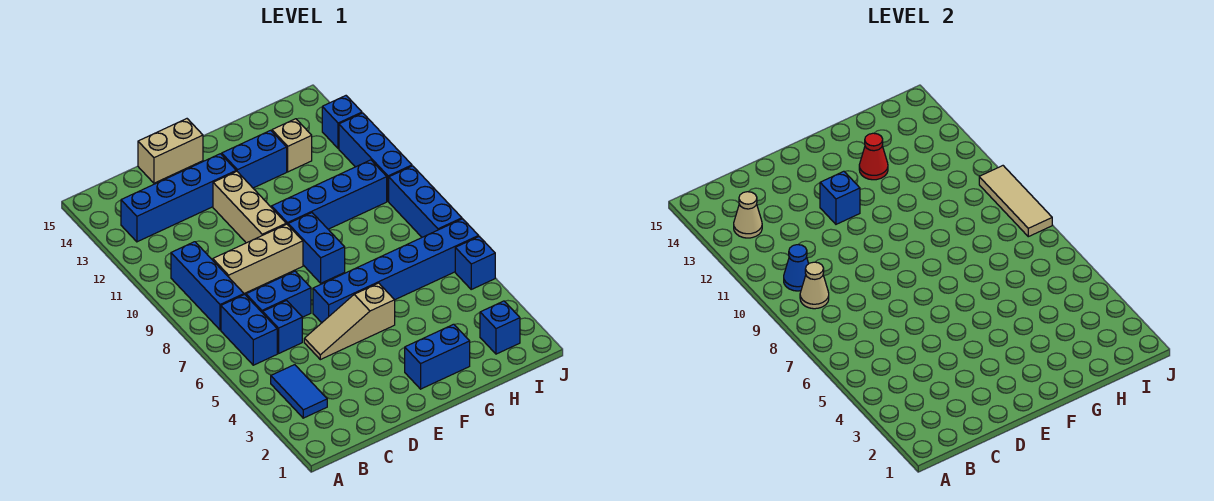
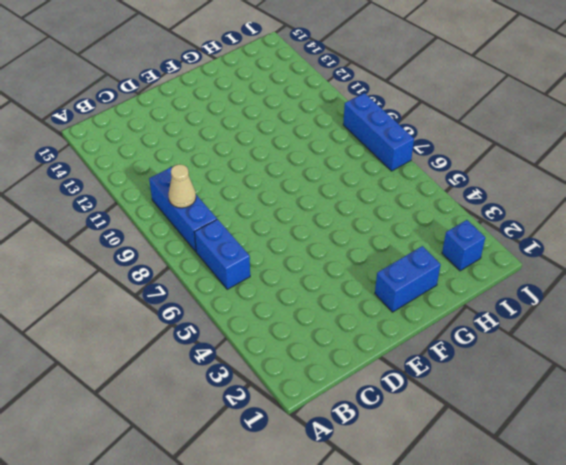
none -> blue 1x2 tile [271,365,327,418]
none -> blue 1x4 brick [121,154,236,242]
none -> blue 1x1 brick [263,301,302,353]

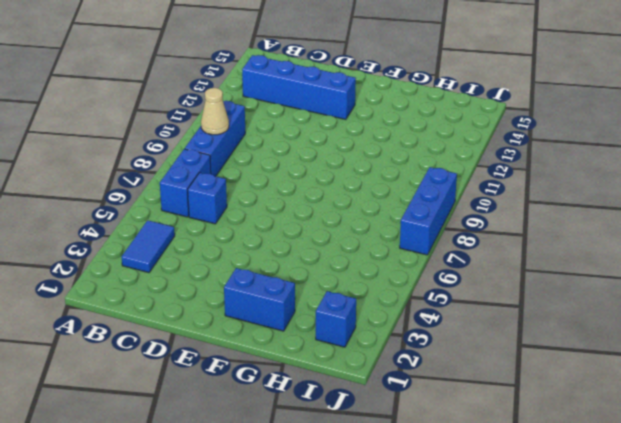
none -> blue 1x2 brick [246,271,311,317]
none -> tan 1x3 brick [213,224,303,294]
none -> tan 1x3 slope [304,283,395,360]

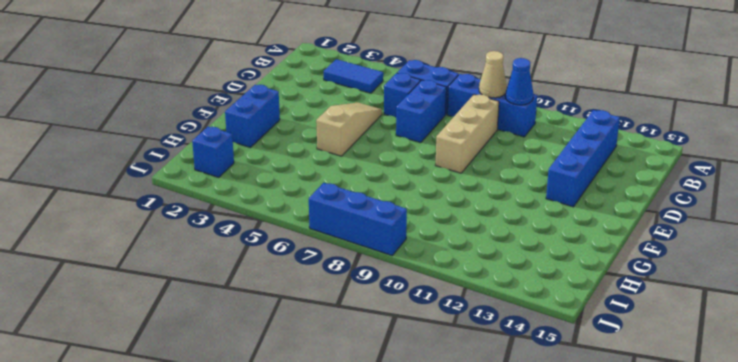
none -> tan 1x2 brick [138,119,203,183]
none -> blue 1x6 brick [313,219,479,323]
none -> tan 1x3 brick [213,171,286,243]

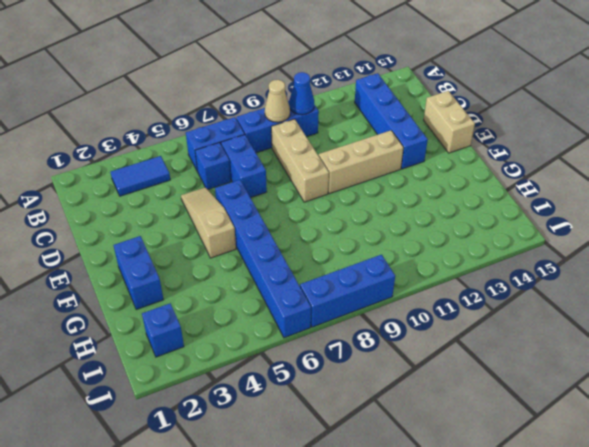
none -> blue 1x2 brick [288,213,345,283]
none -> blue 1x4 brick [272,160,387,229]
none -> blue 1x2 brick [222,130,287,188]

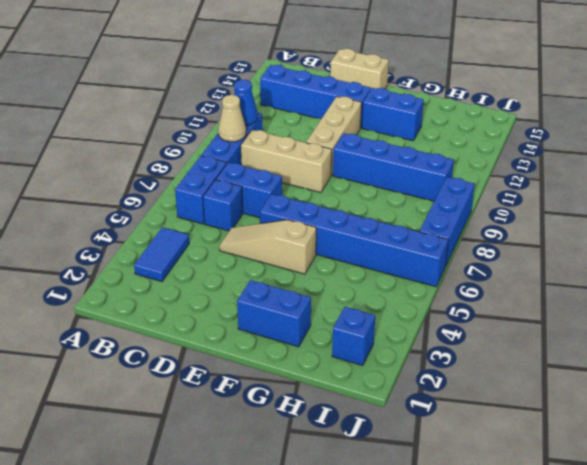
none -> blue 1x2 brick [288,213,345,283]
none -> tan 1x1 brick [272,119,312,172]
none -> blue 1x1 brick [455,237,495,289]

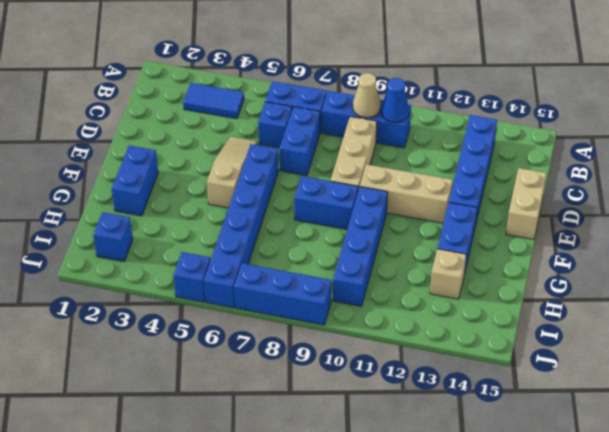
none -> blue 1x3 brick [339,113,412,201]
none -> blue 1x1 brick [322,96,362,149]
none -> tan 1x1 cone [734,192,762,238]

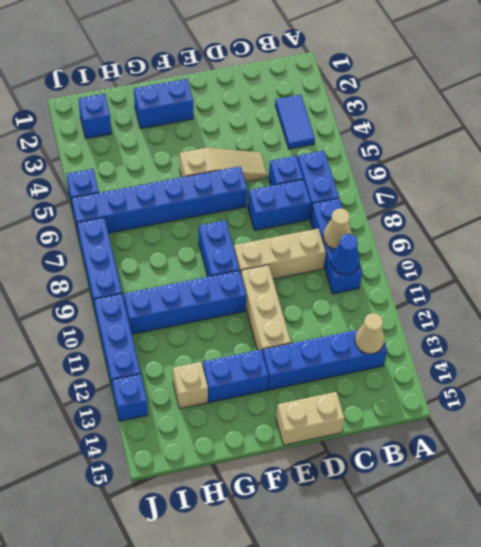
none -> blue 1x1 brick [820,171,860,224]
none -> red 1x1 cone [859,133,888,180]
none -> tan 1x3 tile [979,166,1052,237]

